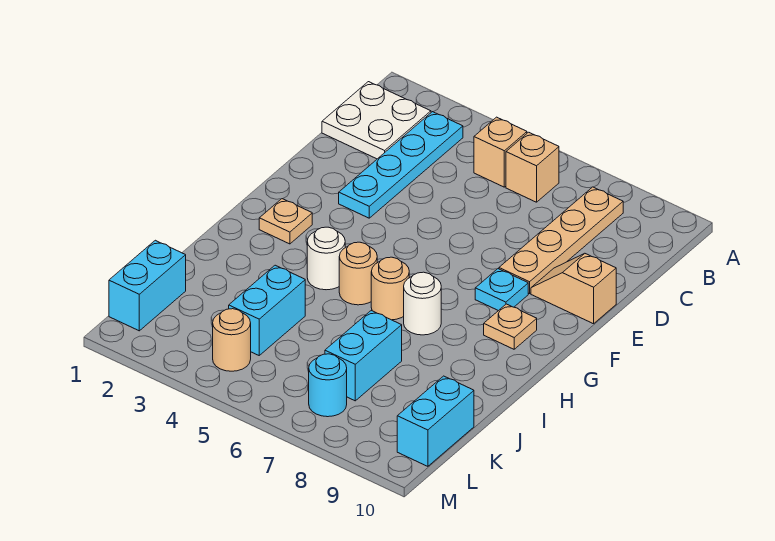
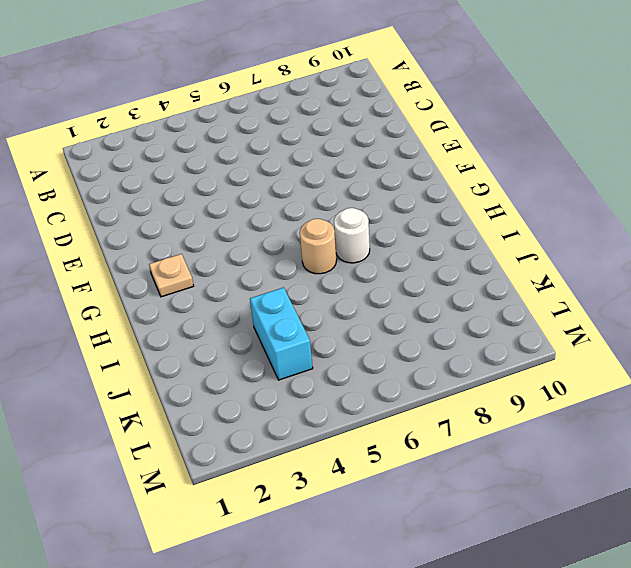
none -> white 2x2 plate [322,82,431,159]
none -> cyan 1x4 plate [339,112,463,218]
none -> tan 1x1 brick [474,117,527,187]

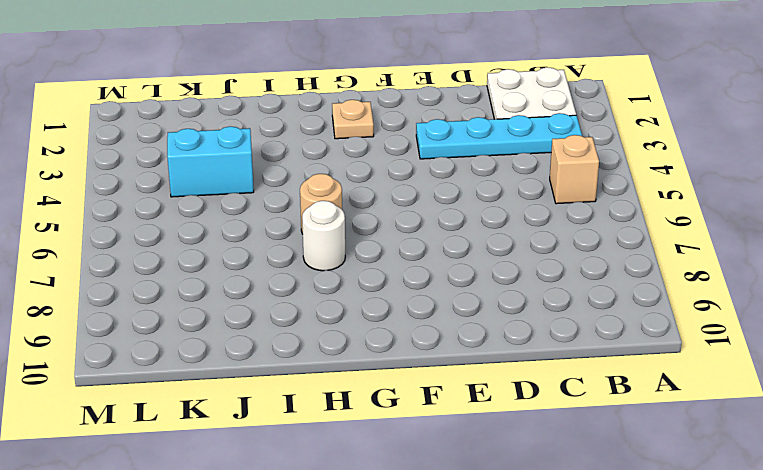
none -> tan 1x1 brick [506,132,559,202]
none -> tan 1x4 plate [499,187,623,294]
none -> tan 1x2 slope [531,254,616,324]

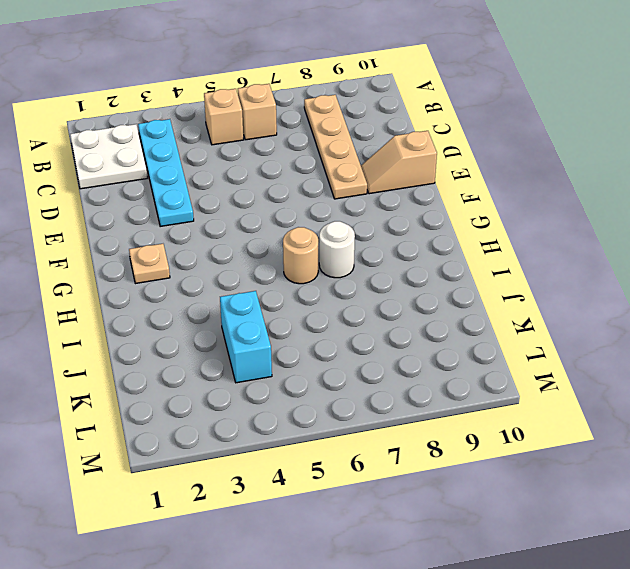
none -> cyan 1x1 plate [475,269,528,311]
none -> tan 1x1 plate [484,304,537,349]
none -> white 1x1 round brick [307,227,345,290]

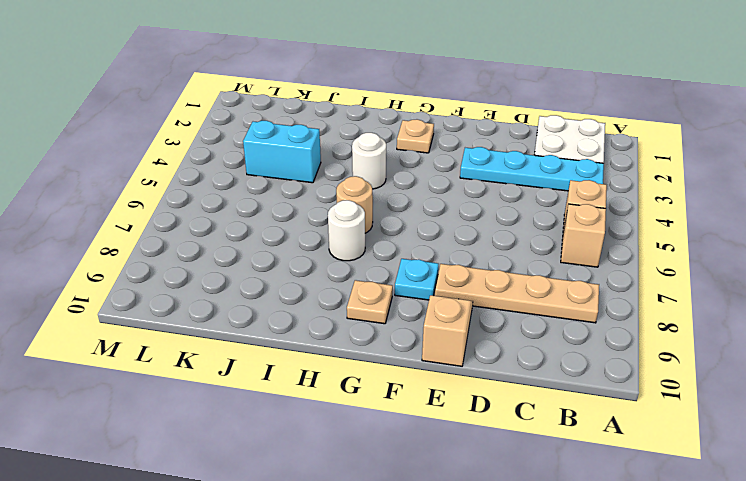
none -> tan 1x1 round brick [339,242,377,305]
none -> cyan 1x2 brick [325,311,402,401]
none -> cyan 1x2 brick [109,240,186,331]

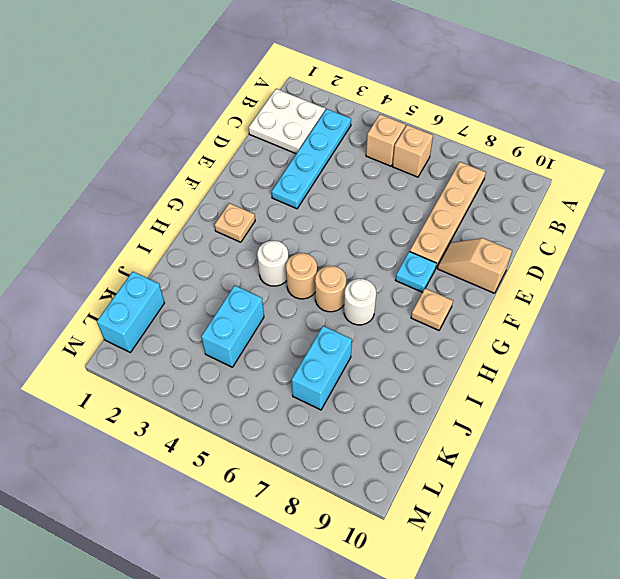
none -> cyan 1x2 brick [397,376,474,466]
none -> tan 1x1 round brick [213,309,251,371]
none -> cyan 1x1 round brick [309,354,347,417]

